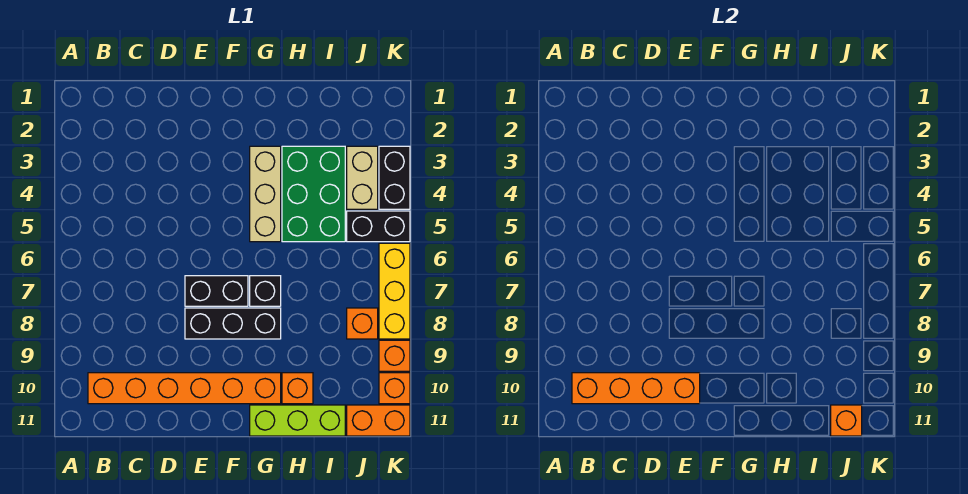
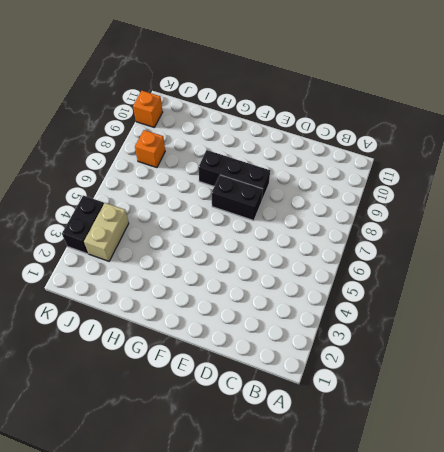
none -> orange 1x6 brick [88,373,281,404]
none -> tan 1x3 brick [250,146,281,242]
none -> black 1x1 brick [250,276,281,306]

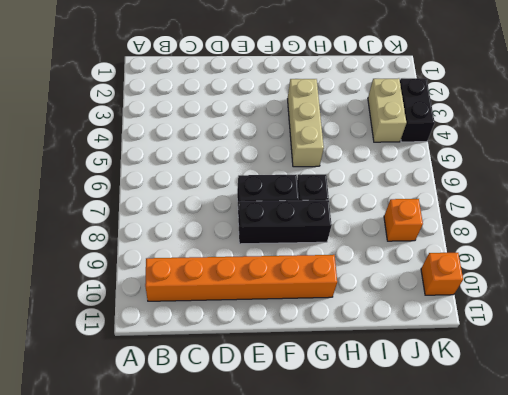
none -> lime 1x3 brick [250,405,345,436]
none -> green 2x3 brick [282,146,345,242]
none -> orange 1x1 brick [282,373,313,404]

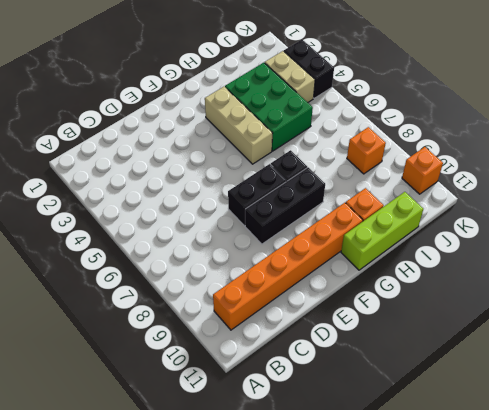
none -> black 1x2 brick [347,211,410,242]
none -> orange 1x2 brick [347,405,410,436]
none -> yellow 1x3 brick [379,243,410,339]

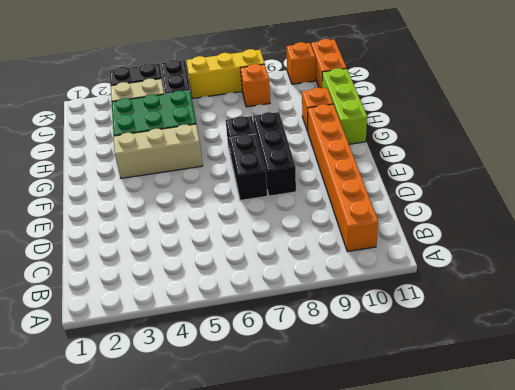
none -> orange 1x1 brick [379,340,410,371]
none -> orange 1x4 brick [572,373,700,404]
none -> orange 1x1 brick [831,405,862,436]

